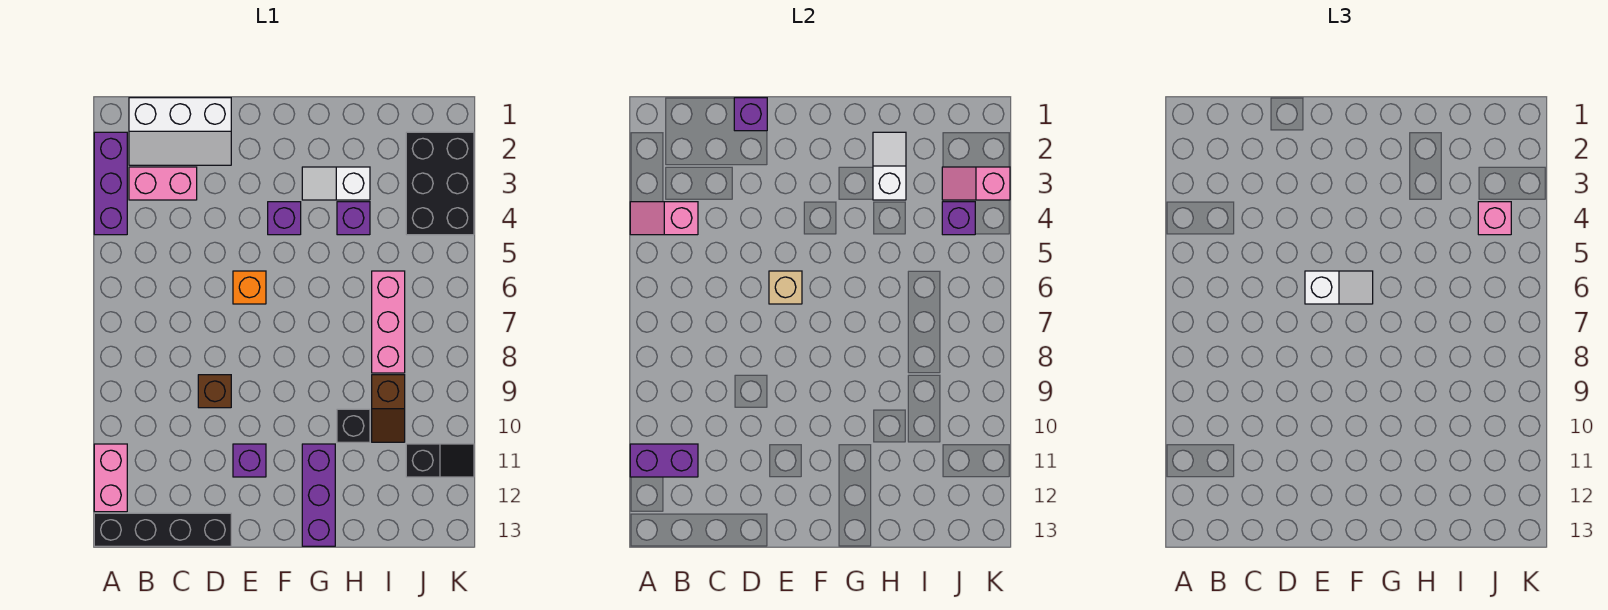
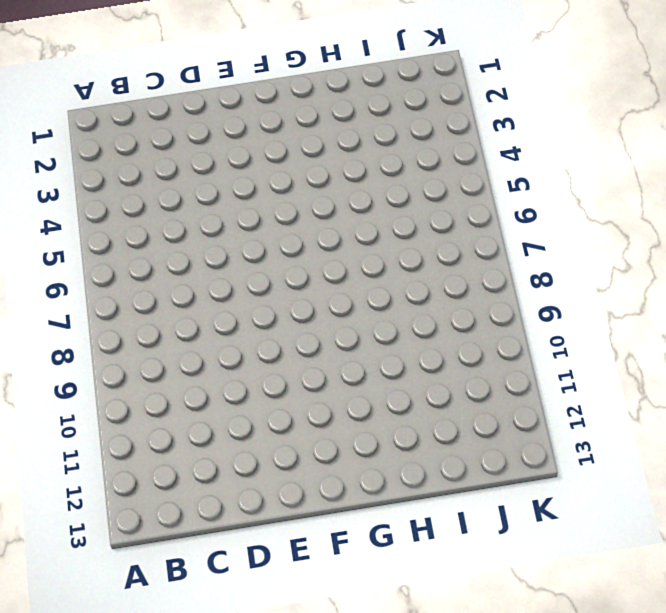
none -> purple 1x3 brick [94,132,127,235]
none -> pink 1x2 brick [94,444,127,512]
none -> black 1x4 brick [94,513,231,546]

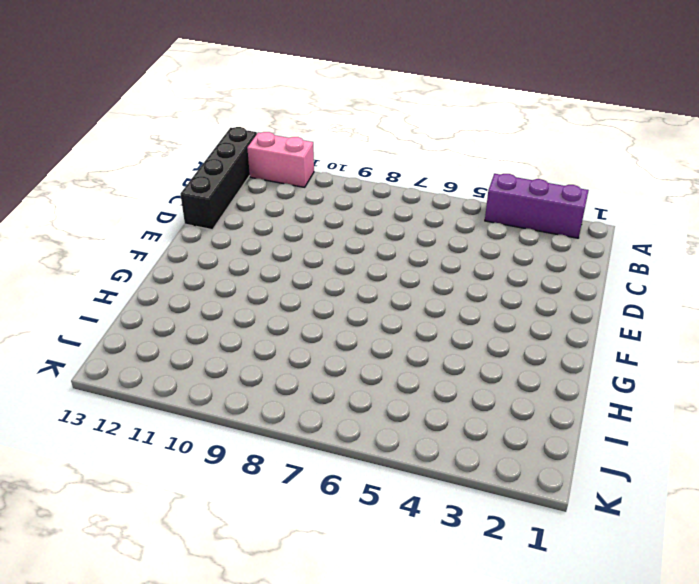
none -> white 2x3 slope [129,98,231,165]
none -> pink 1x2 brick [129,167,197,200]
none -> brown 1x1 brick [198,375,231,408]

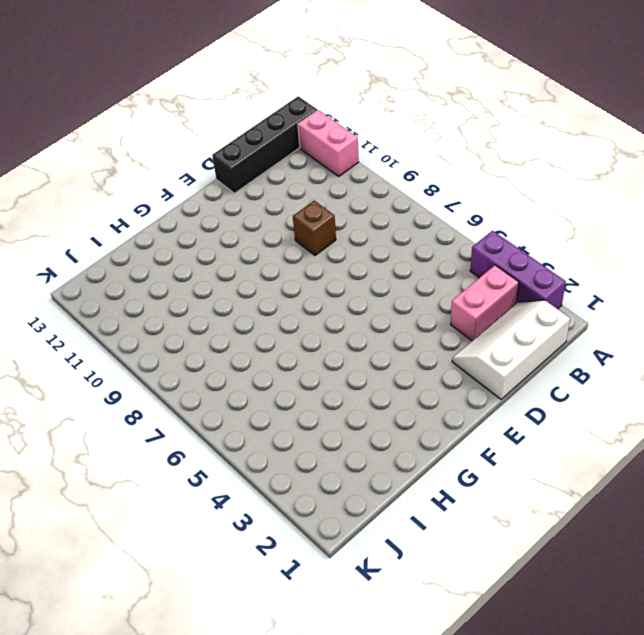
none -> orange 1x1 brick [233,271,266,304]
none -> purple 1x1 brick [233,444,266,477]
none -> purple 1x1 brick [268,202,301,235]

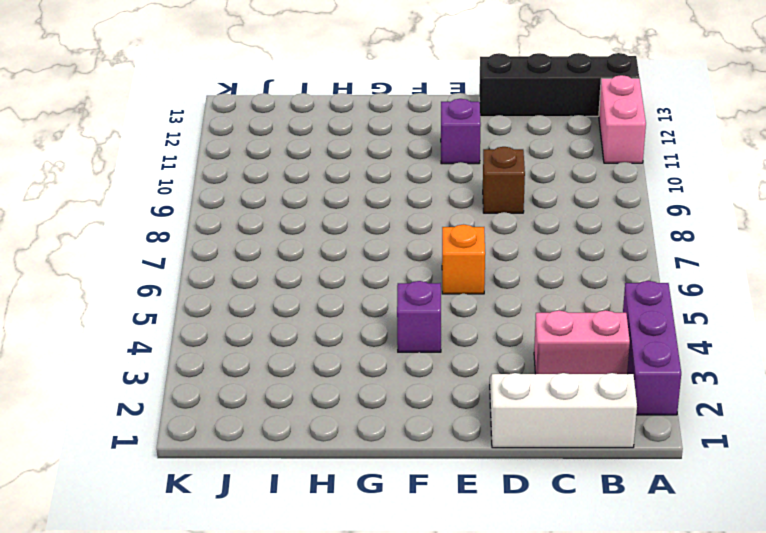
none -> white 1x2 slope [302,167,370,200]
none -> purple 1x3 brick [302,444,335,546]
none -> purple 1x1 brick [337,202,370,235]

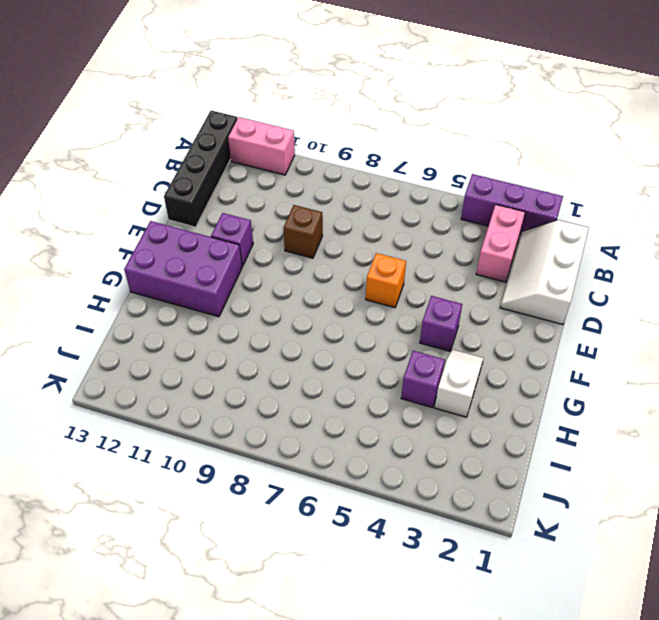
purple 2x3 brick [124,221,242,317] -> purple 1x3 brick [302,444,335,546]
none -> black 1x1 brick [337,409,370,442]
none -> pink 1x3 brick [372,271,405,373]
none -> brown 1x2 slope [372,375,405,442]

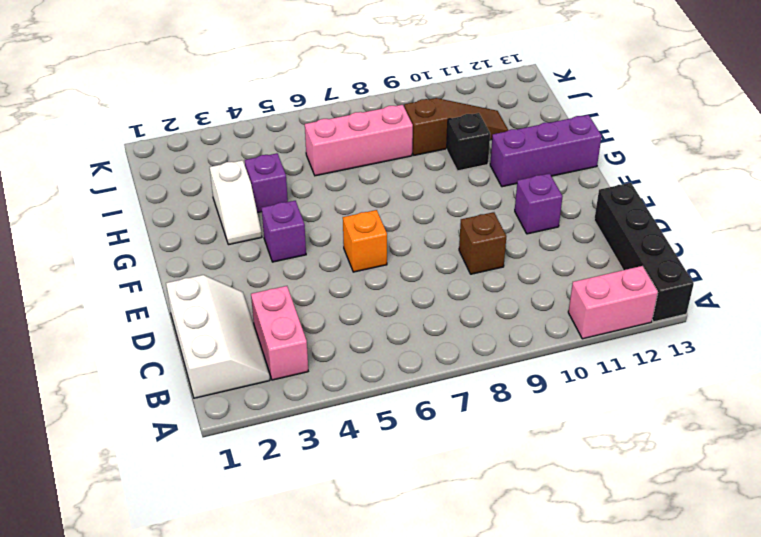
brown 1x3 slope [404,98,508,155] -> brown 1x2 slope [372,375,405,442]
none -> purple 1x3 brick [94,132,127,235]
none -> black 2x3 brick [406,132,474,235]
none -> black 1x2 slope [406,444,474,477]

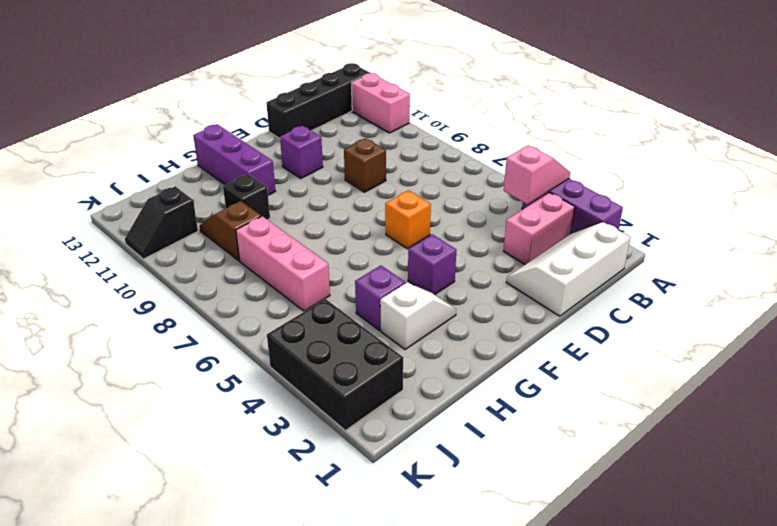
none -> purple 1x2 brick [630,444,698,477]
none -> purple 1x1 brick [734,98,767,131]
none -> tan 1x1 brick [769,271,802,304]

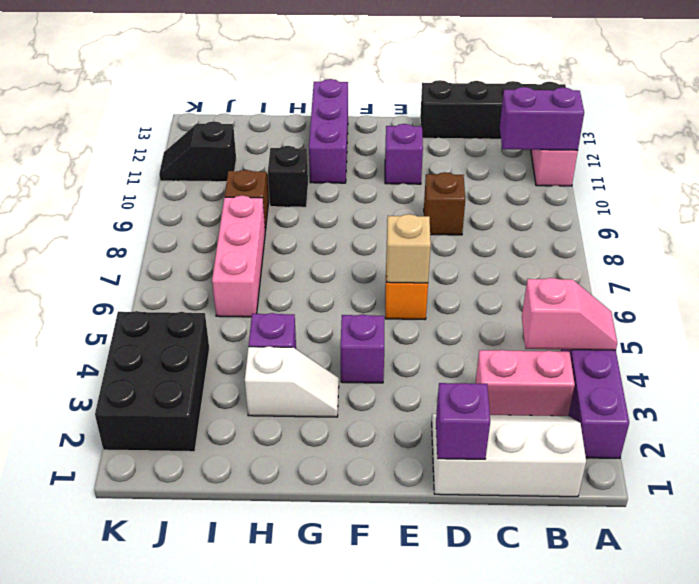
none -> white 1x2 slope [873,132,906,200]
none -> pink 1x2 slope [942,167,1010,200]
none -> purple 1x1 brick [942,202,975,235]

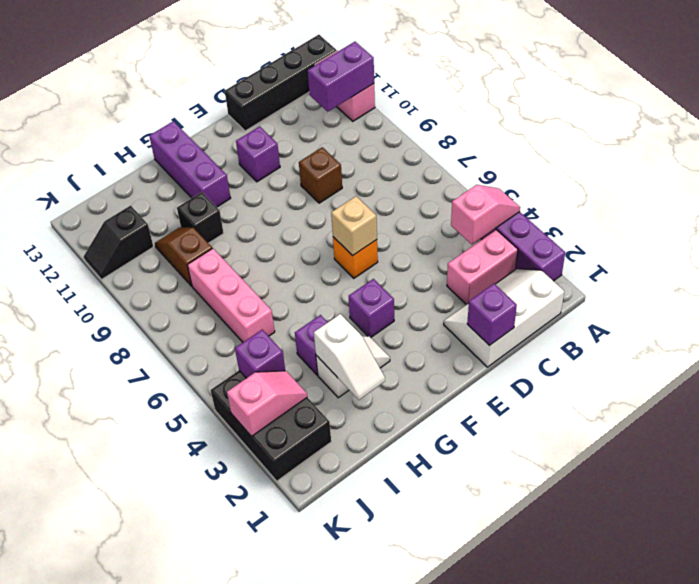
none -> white 1x2 slope [1305,271,1373,304]
none -> pink 1x1 brick [1478,202,1511,235]

